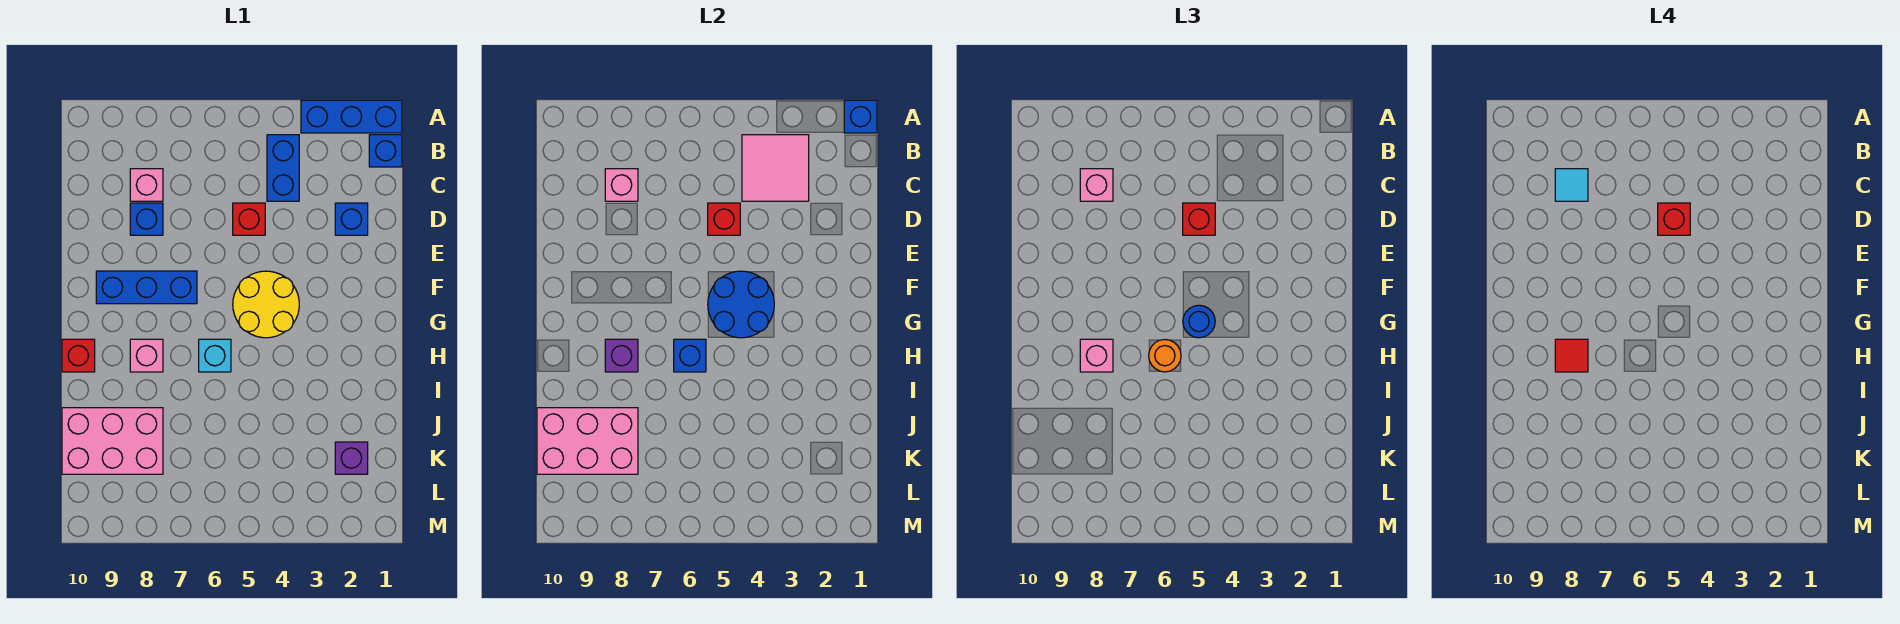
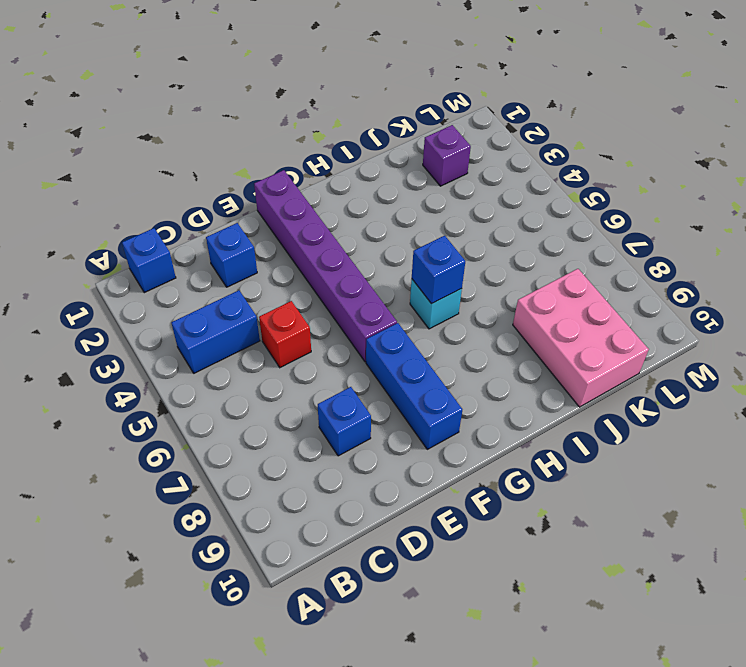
purple 1x6 brick [254,170,397,362] -> yellow 2x2 round brick [233,271,299,338]
none -> blue 1x3 brick [301,100,402,133]
none -> pink 1x1 brick [130,169,163,201]
none -> pink 1x1 brick [130,339,163,372]
none -> red 1x1 brick [62,339,95,372]

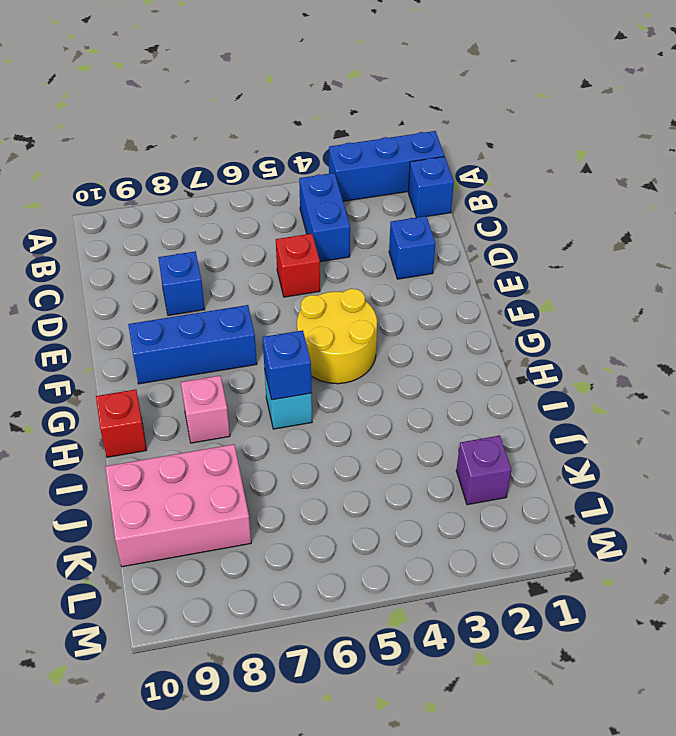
none -> pink 1x1 brick [130,169,163,201]
none -> blue 1x1 brick [844,100,877,133]
none -> pink 2x2 tile [742,135,809,201]
none -> pink 1x1 brick [605,169,638,201]

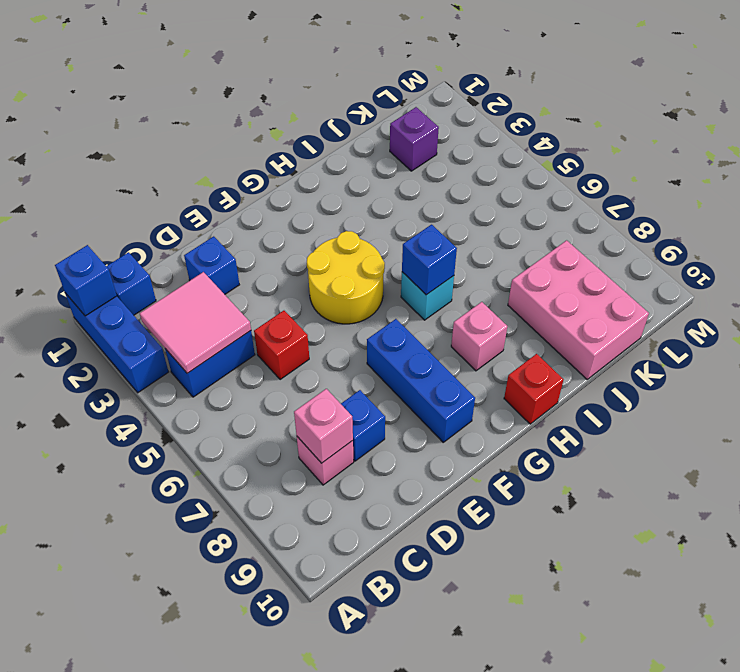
none -> red 1x1 brick [708,203,740,235]
none -> blue 2x2 round brick [708,271,774,338]
none -> purple 1x1 brick [605,339,638,372]
none -> pink 2x3 brick [537,408,638,474]

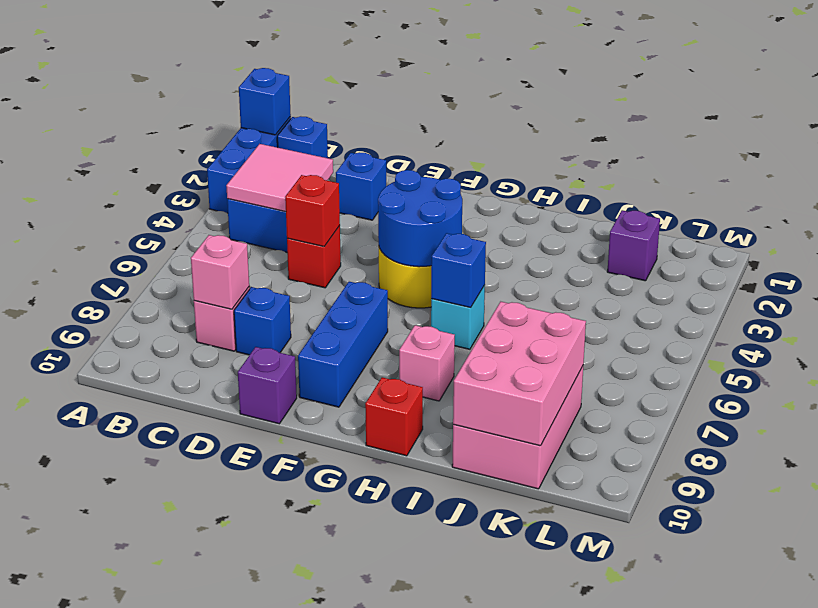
purple 1x1 brick [238,347,297,424] -> purple 1x1 brick moved to [605,339,638,372]
none -> pink 1x1 brick [1080,169,1113,201]
none -> red 1x1 brick [1183,203,1215,235]
none -> blue 1x1 round brick [1183,305,1215,338]
none -> orange 1x1 round brick [1149,340,1181,372]

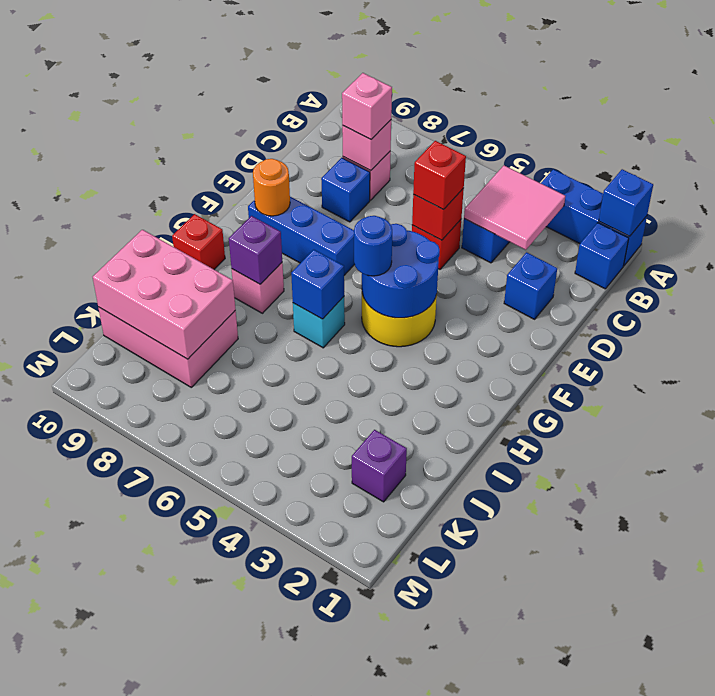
orange 1x1 round brick [253,159,290,216] -> orange 1x1 round brick moved to [1149,340,1181,372]
none -> pink 1x1 brick [1080,339,1113,372]
none -> cyan 1x1 tile [1555,169,1588,201]
none -> red 1x1 brick [1658,203,1690,235]
none -> red 1x1 tile [1555,339,1588,372]

